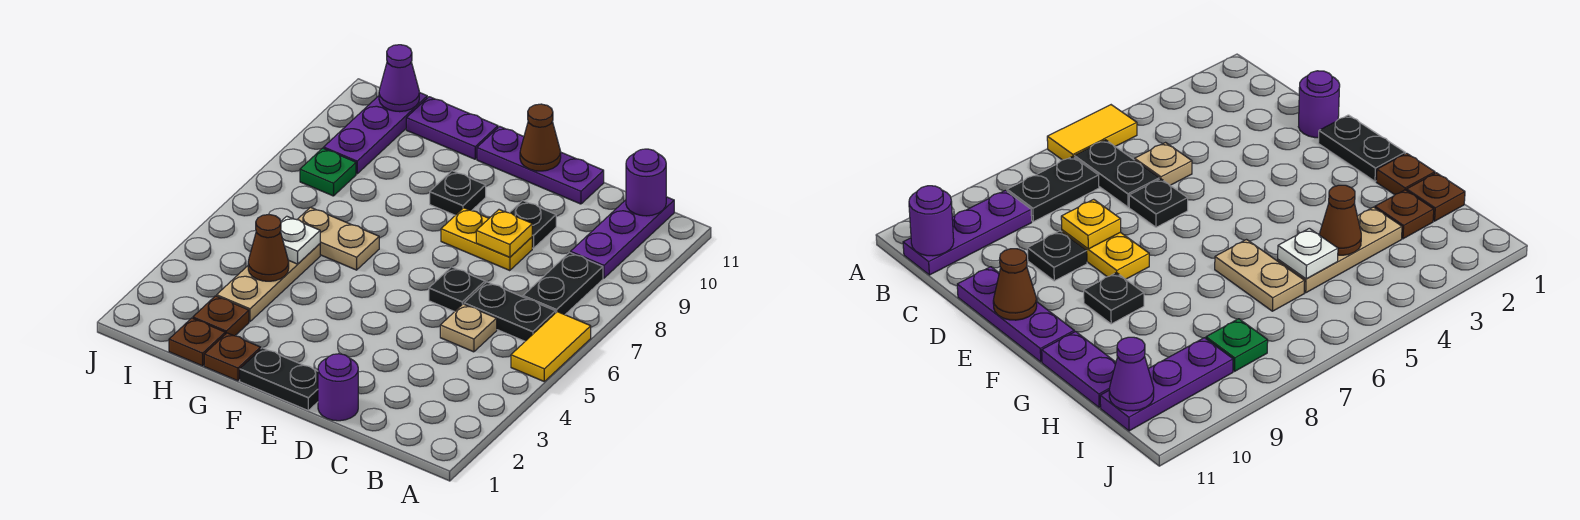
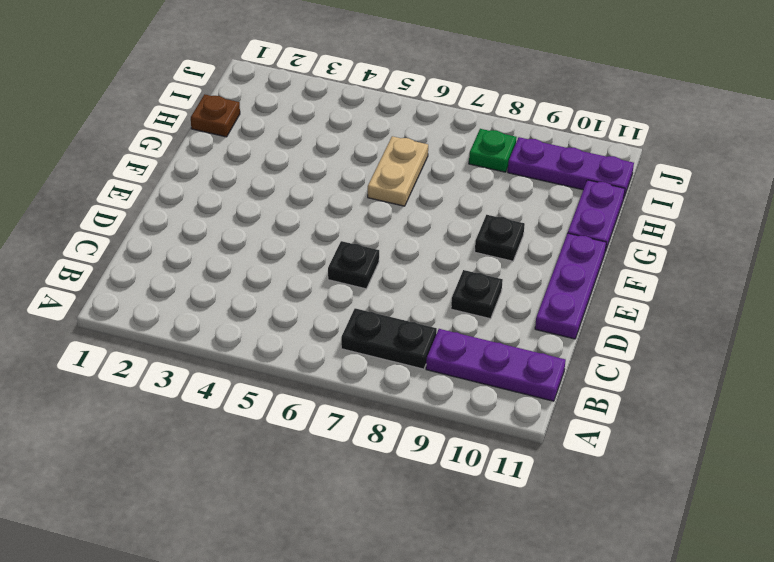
none -> yellow 1x2 tile [511,312,591,381]
none -> black 1x2 plate [464,282,556,341]
none -> tan 1x1 plate [440,304,497,352]

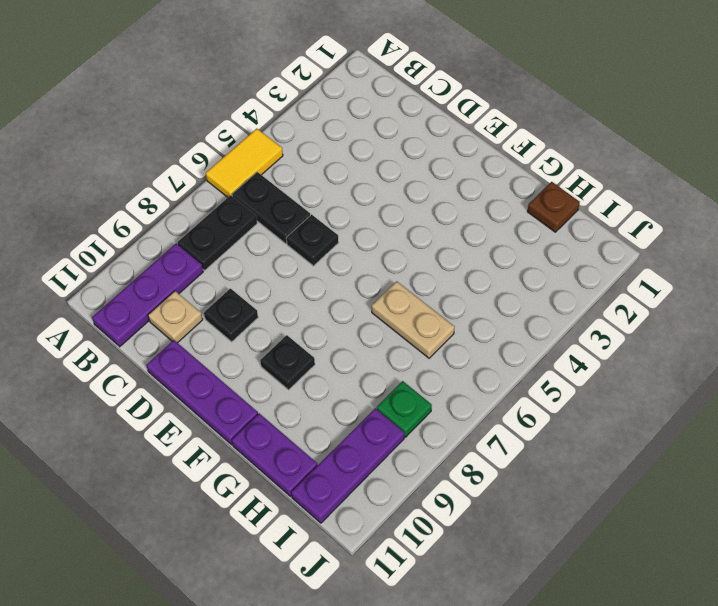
tan 1x1 plate [148,291,203,343] -> tan 1x1 plate moved to [440,304,497,352]
none -> purple 1x1 round brick [318,354,358,421]
none -> yellow 1x2 plate [441,208,532,271]
none -> black 1x2 plate [240,348,318,410]

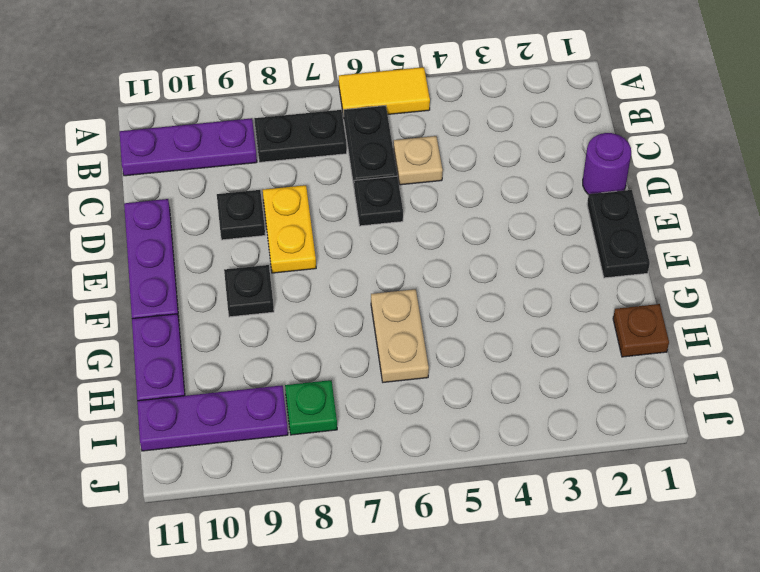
none -> brown 1x1 plate [204,333,261,381]
none -> brown 1x1 plate [193,296,249,336]
none -> tan 1x3 plate [217,244,320,322]

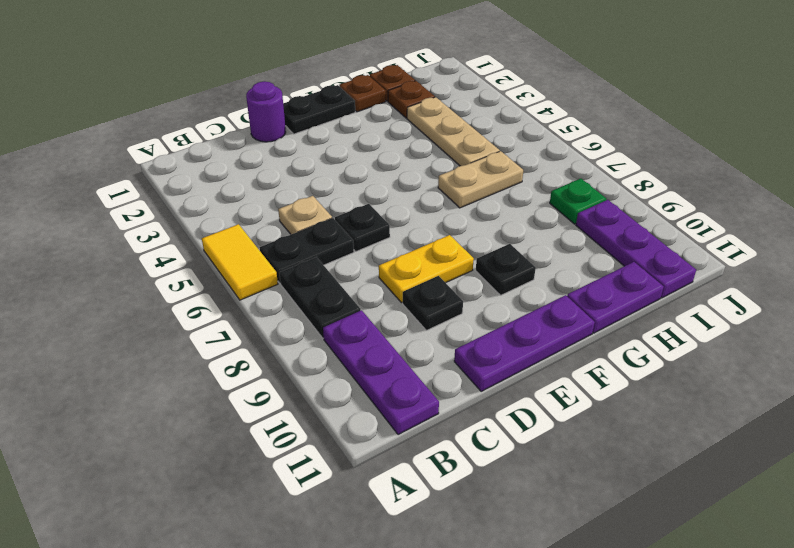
none -> purple 1x1 round brick [626,149,666,216]
none -> yellow 1x1 plate [476,210,532,257]
none -> brown 1x1 cone [520,104,561,171]

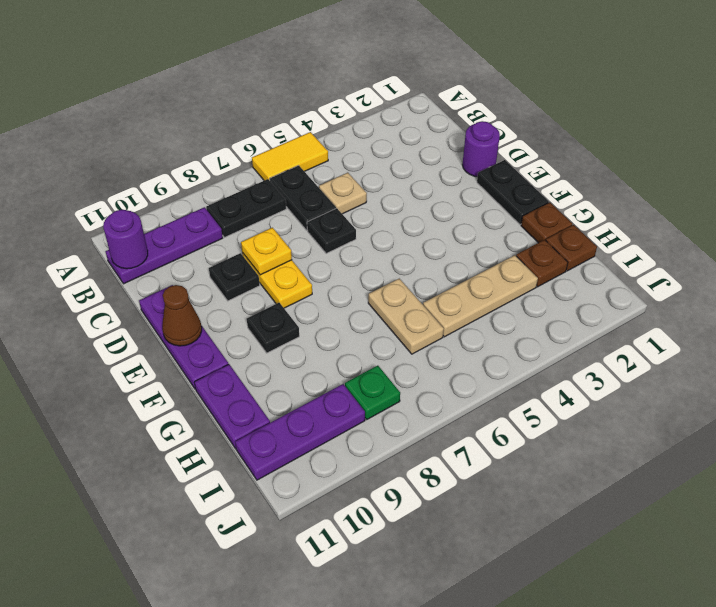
none -> brown 1x1 cone [248,215,289,281]
none -> white 1x1 plate [280,216,320,264]
none -> purple 1x1 cone [379,45,419,112]

